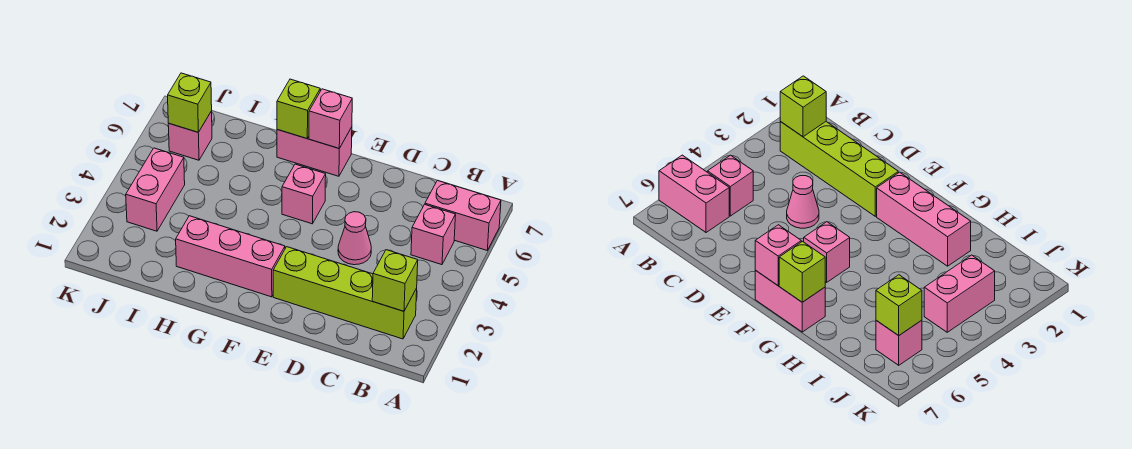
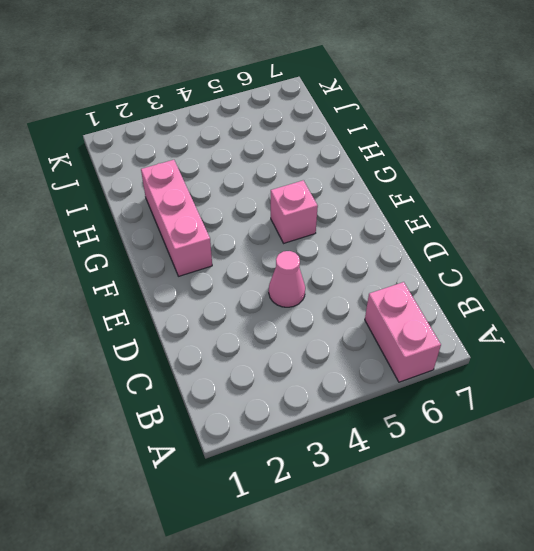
none -> lime 1x4 brick [273,247,417,339]
none -> pink 1x1 brick [411,204,456,265]
none -> pink 1x2 brick [277,127,352,176]

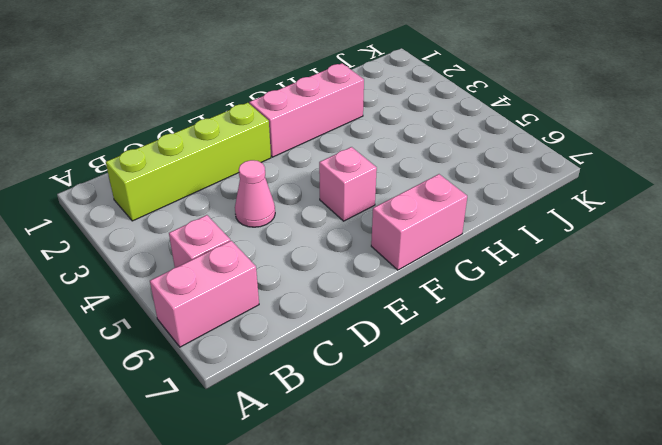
none -> pink 1x2 brick [126,148,185,231]
none -> pink 1x1 brick [168,111,212,160]
none -> lime 1x1 brick [372,250,418,311]

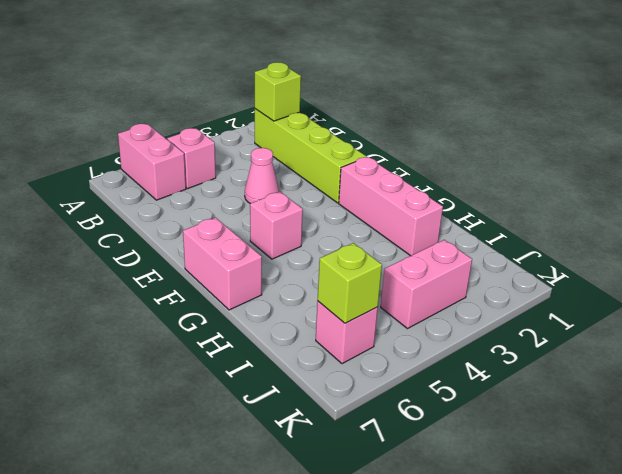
none -> pink 1x1 brick [309,89,352,148]
none -> lime 1x1 brick [277,79,320,138]

